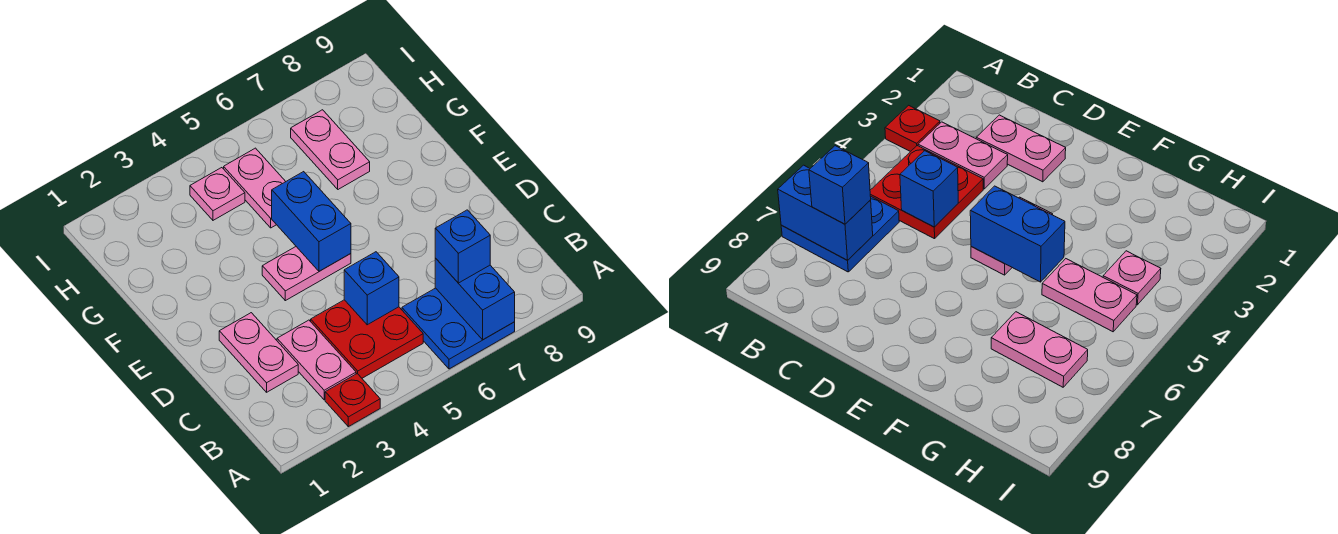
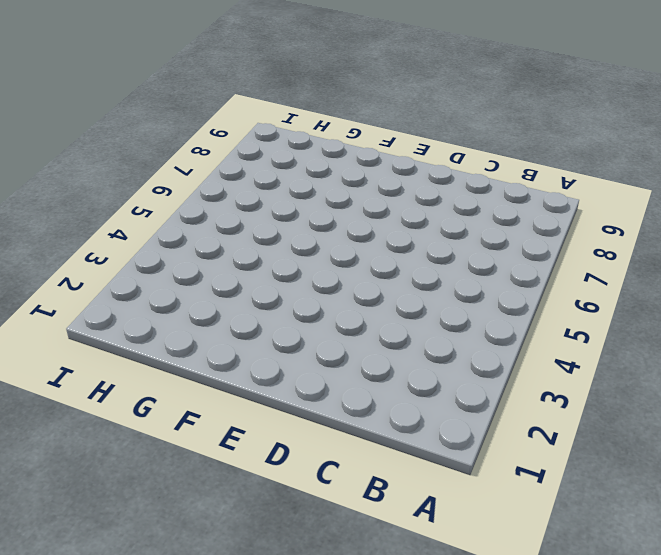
none -> red 1x1 plate [325,374,380,427]
none -> blue 2x2 plate [402,288,515,369]
none -> pink 1x2 plate [277,320,356,400]

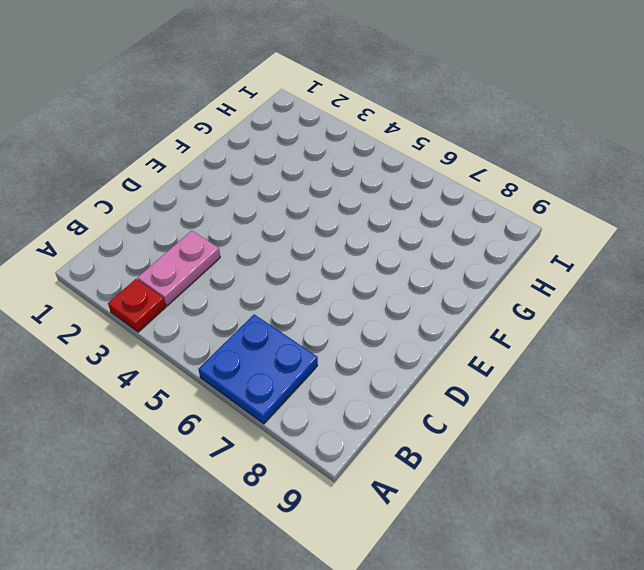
none -> red 2x2 plate [311,300,423,378]
none -> pink 1x2 plate [219,313,298,392]
none -> pink 1x2 plate [262,247,351,301]

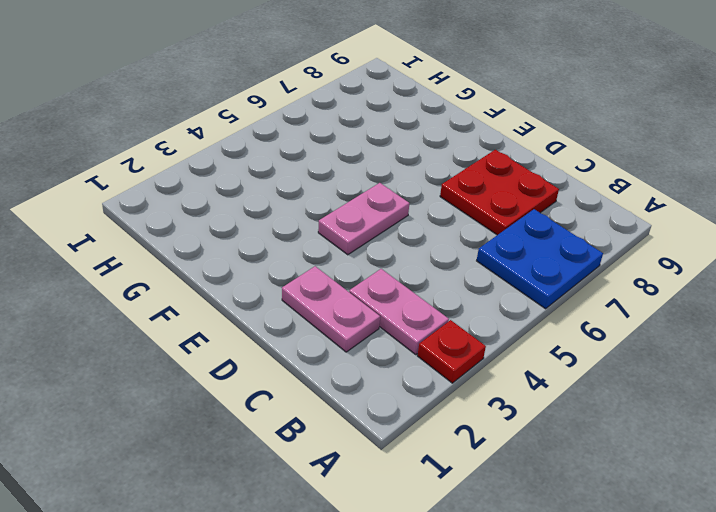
red 2x2 plate [440,150,559,235] -> red 2x2 plate moved to [311,300,423,378]
none -> pink 1x2 plate [224,148,286,228]
none -> pink 1x2 plate [291,110,370,189]
none -> pink 1x1 plate [190,168,245,220]

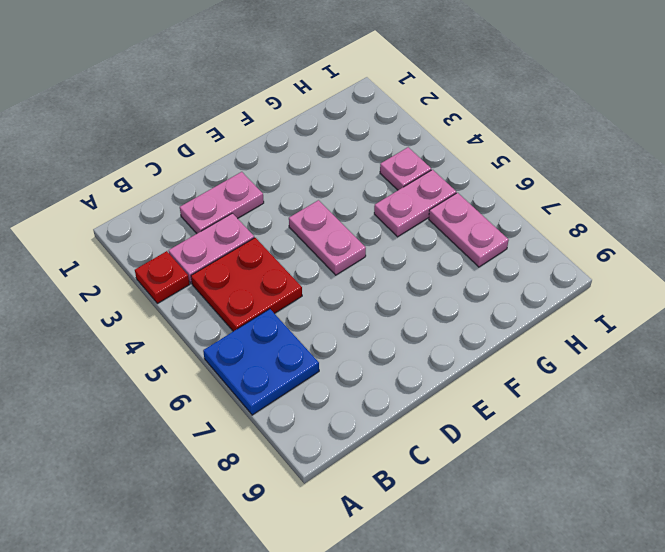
pink 1x2 plate [429,193,509,267] -> pink 1x2 plate turned to [291,110,370,189]
none -> blue 1x2 brick [435,258,515,340]
none -> blue 1x1 brick [344,252,399,325]
none -> blue 1x2 brick [272,172,351,271]

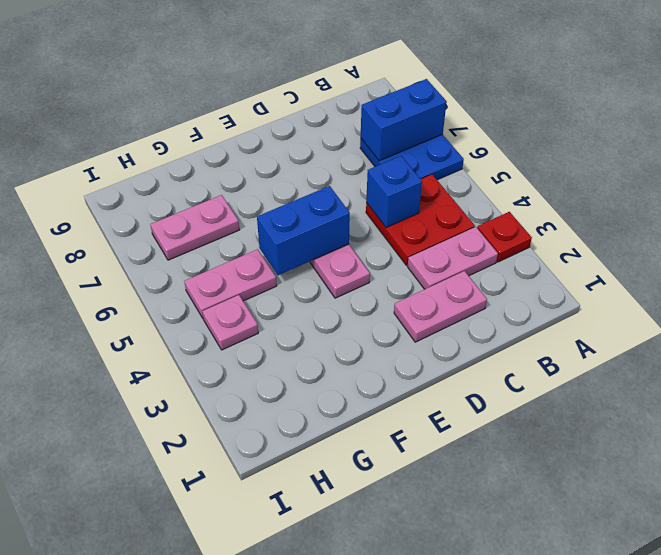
none -> blue 1x1 brick [435,210,490,283]

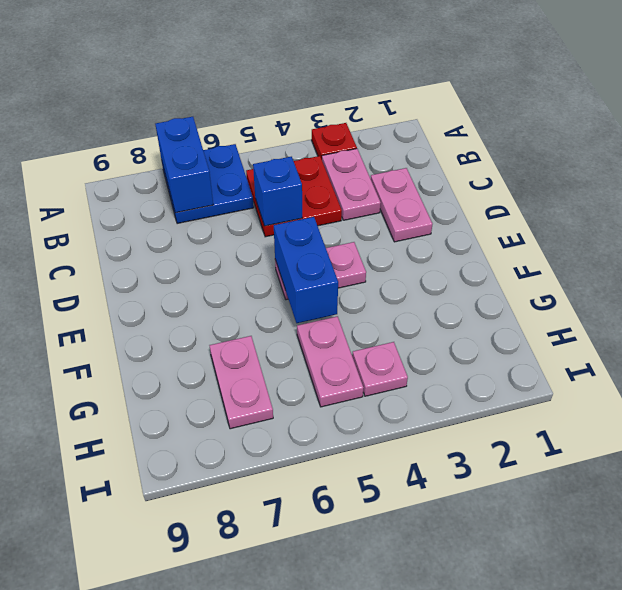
none -> blue 1x1 brick [435,210,490,283]

